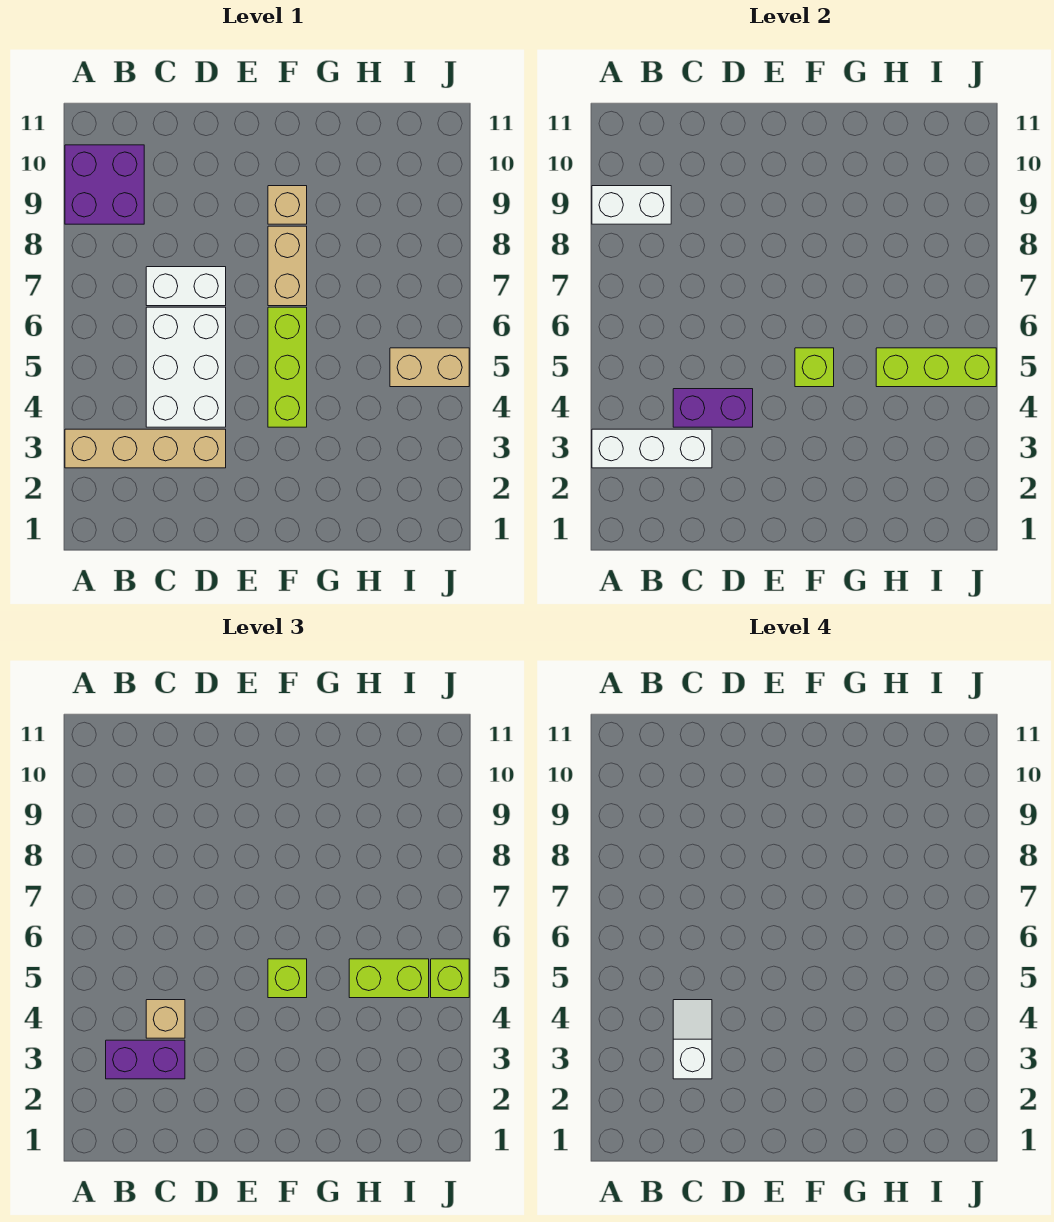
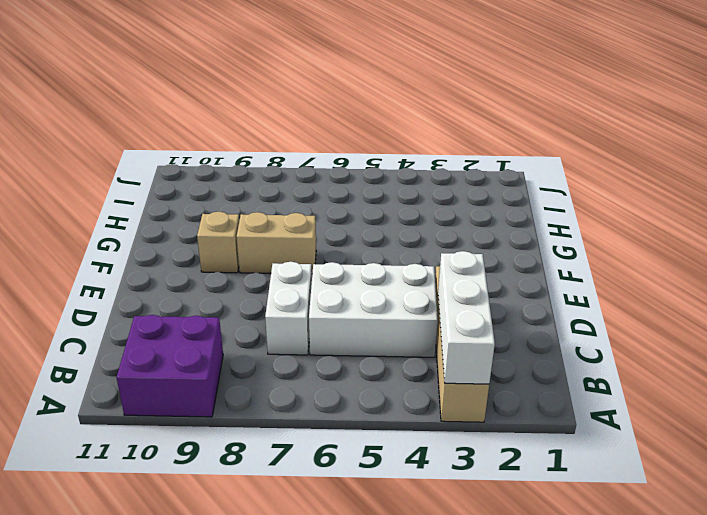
none -> lime 1x3 brick [268,307,307,427]
none -> tan 1x2 brick [390,348,469,387]
none -> white 1x2 brick [592,186,671,224]

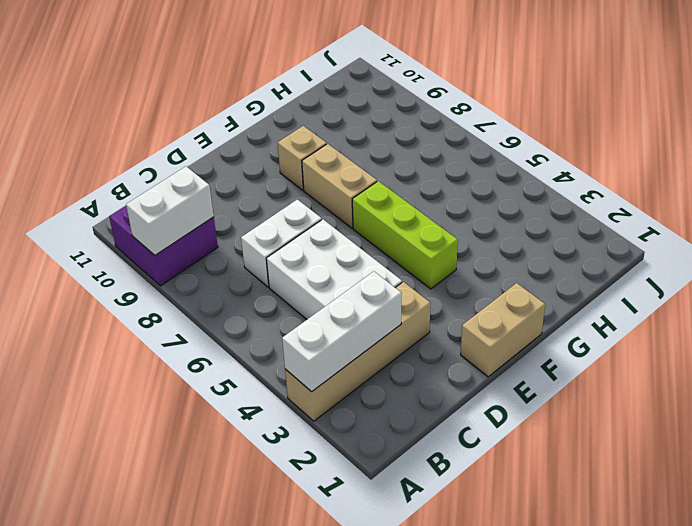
tan 1x2 brick [461,283,545,377] -> tan 1x2 brick moved to [390,348,469,387]
none -> purple 1x2 brick [673,389,753,427]
none -> lime 1x1 brick [795,348,834,387]
none -> lime 1x3 brick [876,348,996,387]

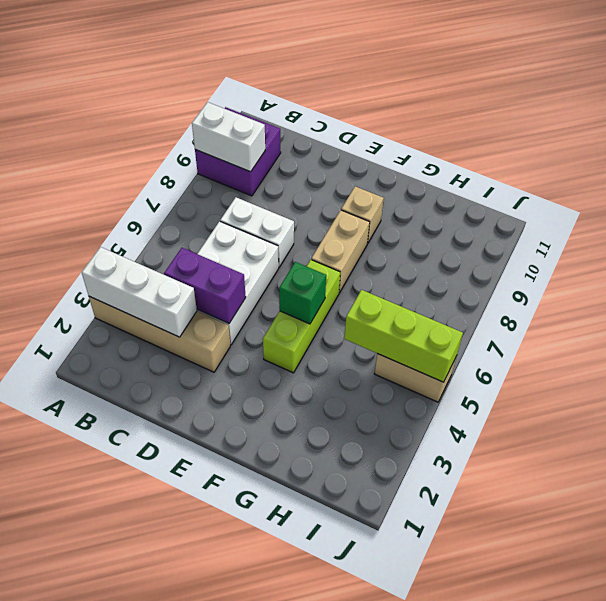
green 1x1 brick [279,262,326,324] -> lime 1x1 brick [795,348,834,387]
none -> purple 1x2 brick [106,1040,185,1079]
none -> tan 1x1 brick [146,1000,185,1038]
none -> lime 1x1 brick [268,959,307,998]

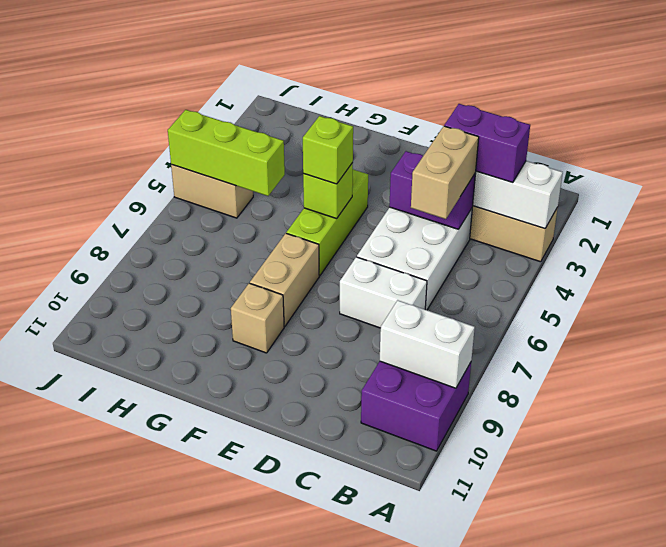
tan 1x2 brick [411,126,479,219] -> tan 1x1 brick [146,1000,185,1038]
none -> lime 1x2 brick [349,959,429,998]
none -> lime 1x1 brick [431,959,469,998]
none -> white 1x2 slope [673,1000,712,1079]

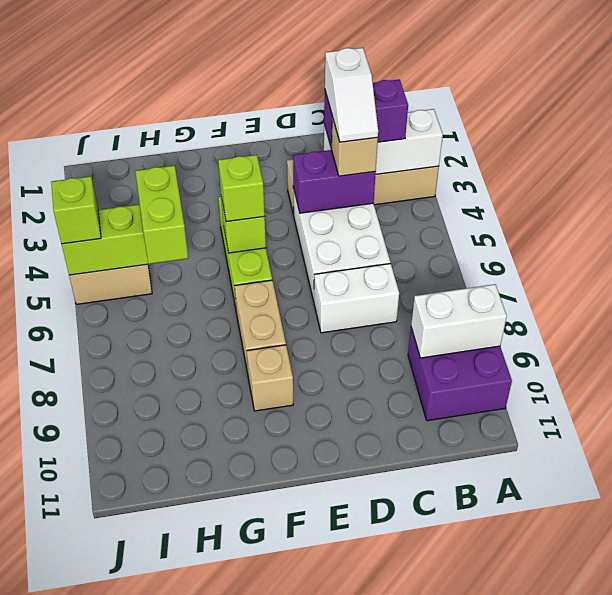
lime 1x2 brick [135,165,188,264] -> lime 1x2 brick turned to [349,959,429,998]

